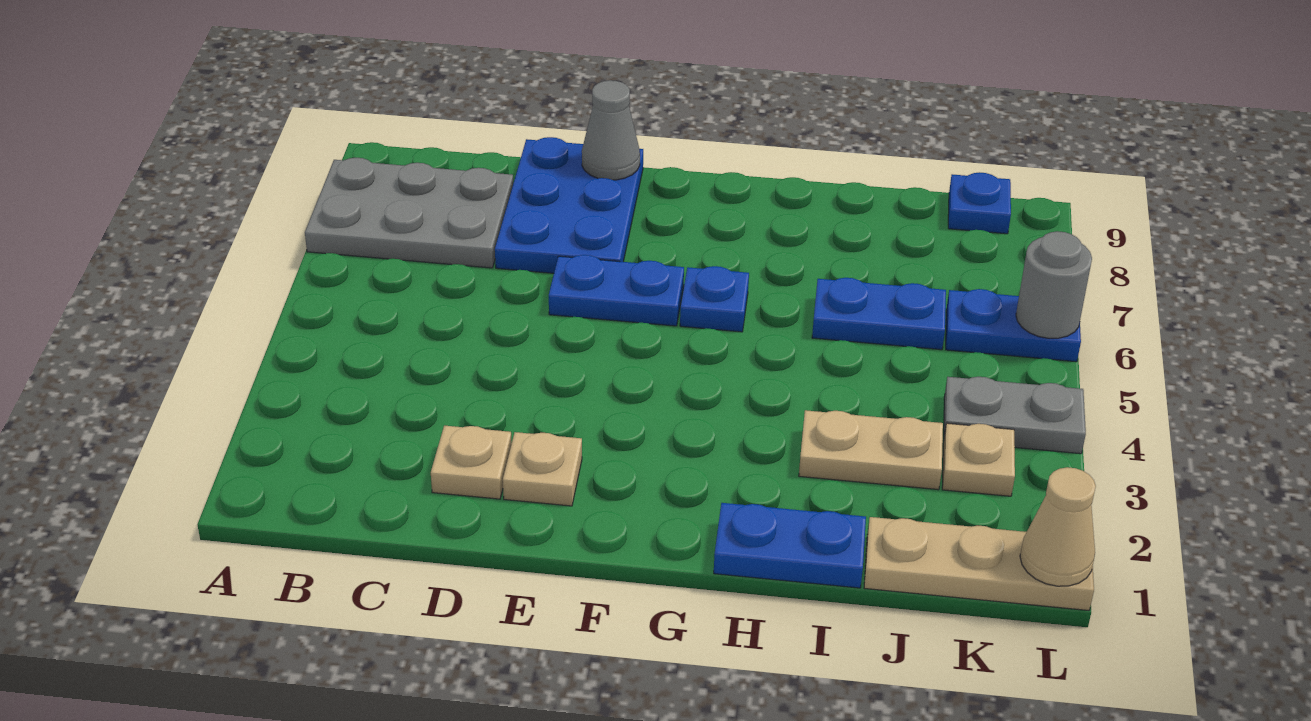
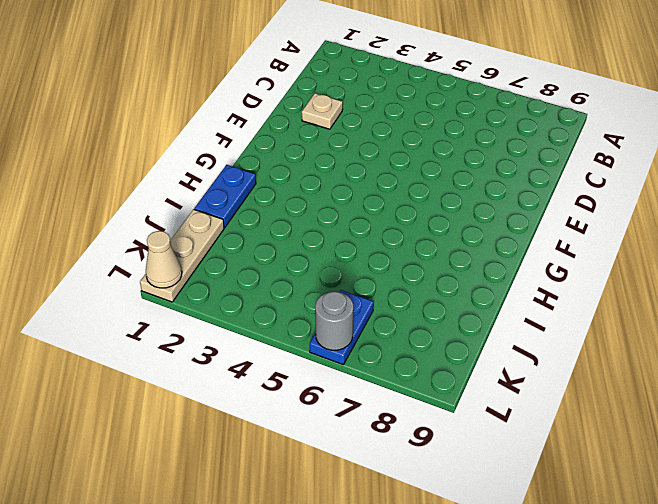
none -> grey 2x3 plate [305,158,513,268]
none -> blue 2x3 plate [495,137,643,273]
none -> tan 1x1 plate [503,432,582,506]

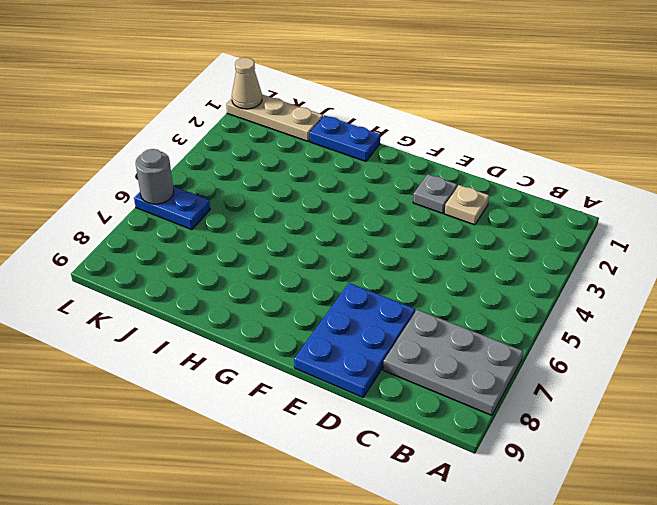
grey 1x1 plate [413,174,457,213] -> tan 1x1 plate [503,432,582,506]
none -> blue 1x2 plate [549,255,684,326]
none -> blue 1x1 plate [680,266,749,332]
none -> tan 1x2 plate [799,410,943,490]

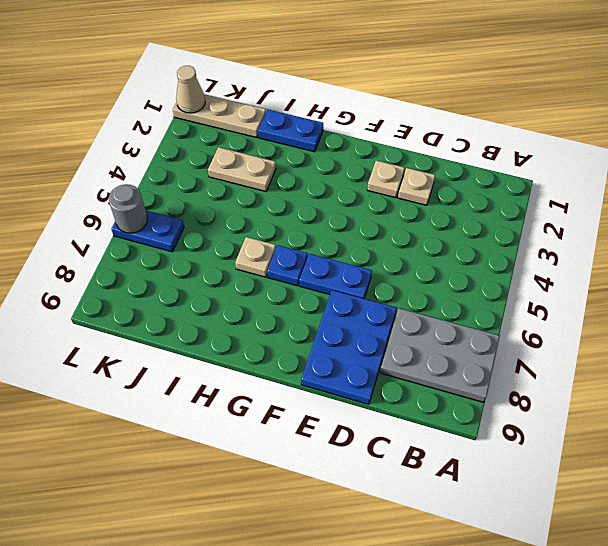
tan 1x1 plate [235,237,276,277] -> tan 1x1 plate moved to [942,423,1015,496]
none -> blue 1x2 plate [812,278,946,350]
none -> grey 1x2 plate [944,377,1086,454]
none -> blue 1x1 plate [948,172,1011,234]

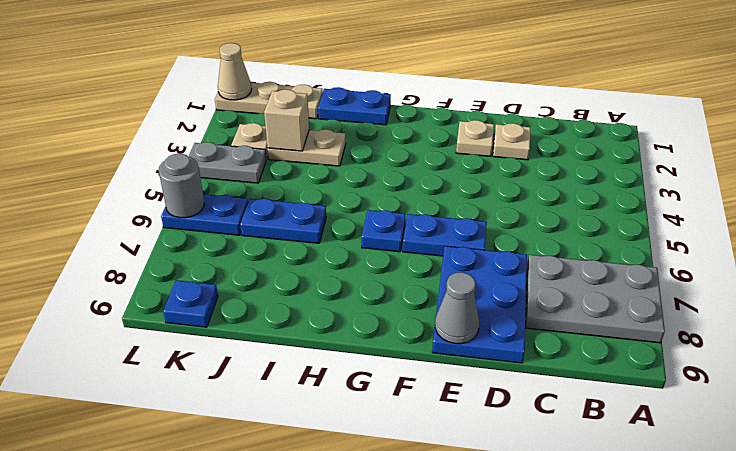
tan 1x1 brick [264,90,309,151] -> none

